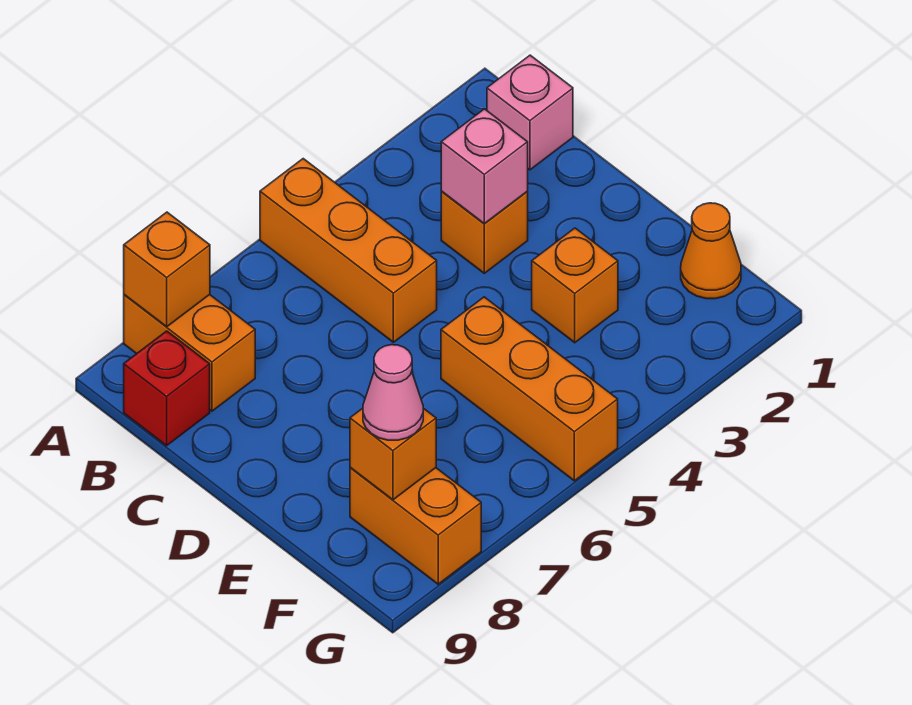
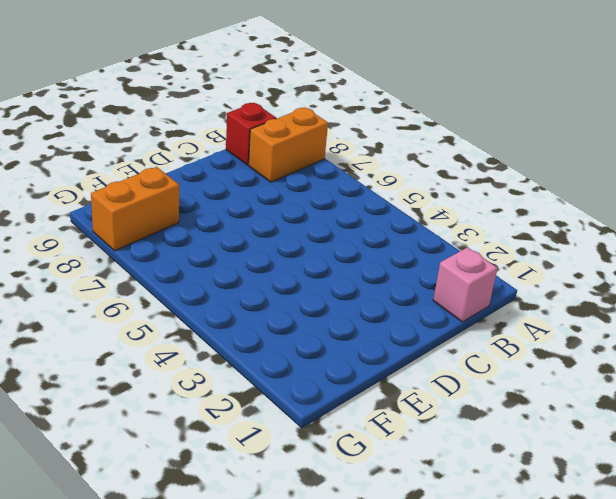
none -> orange 1x3 brick [260,159,437,342]
none -> orange 1x1 brick [441,192,528,273]
none -> orange 1x1 brick [532,228,618,343]

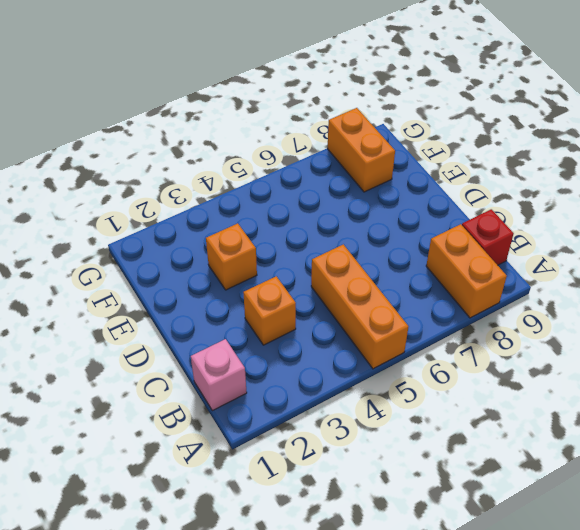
none -> orange 1x3 brick [441,297,618,481]
none -> orange 1x1 cone [681,203,741,299]
none -> orange 1x1 brick [124,212,210,327]

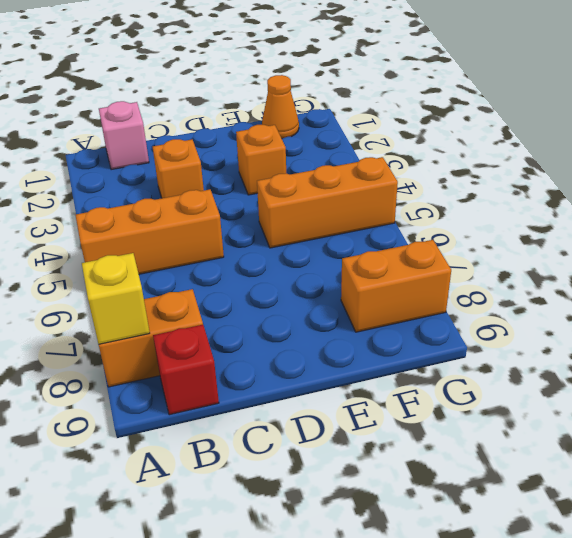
yellow 1x1 brick [82,253,150,344] -> orange 1x1 brick [124,212,210,327]
none -> pink 1x1 brick [441,109,528,224]
none -> orange 1x1 brick [350,408,436,500]
none -> pink 1x1 cone [363,345,423,440]

